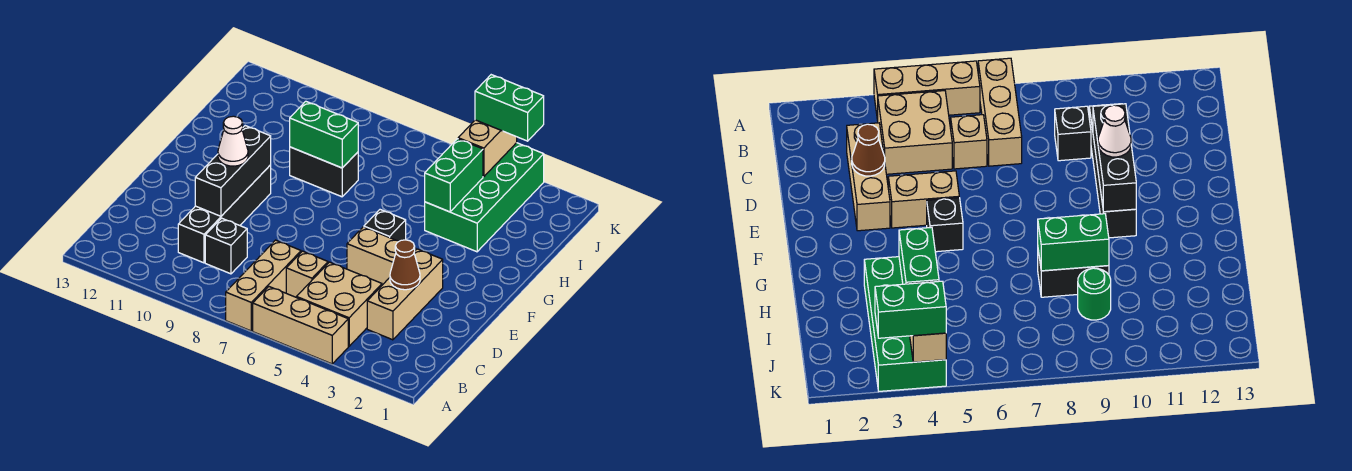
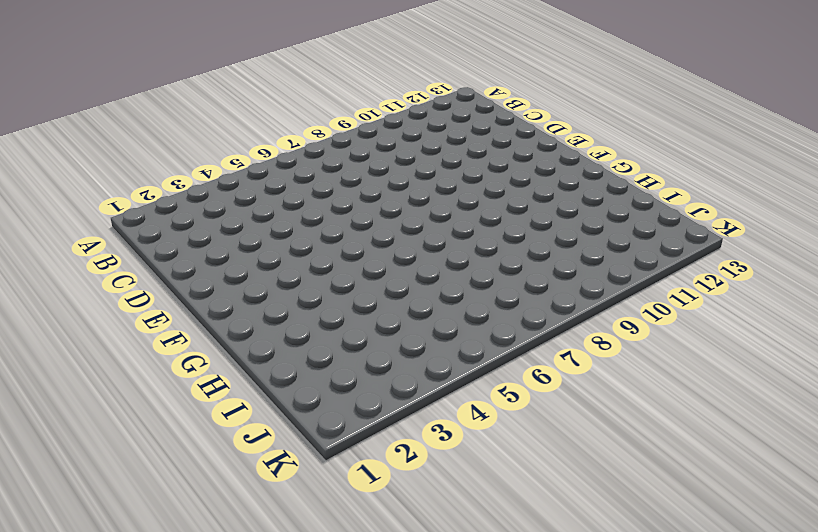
none -> tan 1x3 brick [253,287,348,364]
none -> tan 1x3 brick [226,240,301,331]
none -> tan 2x2 brick [297,262,382,346]

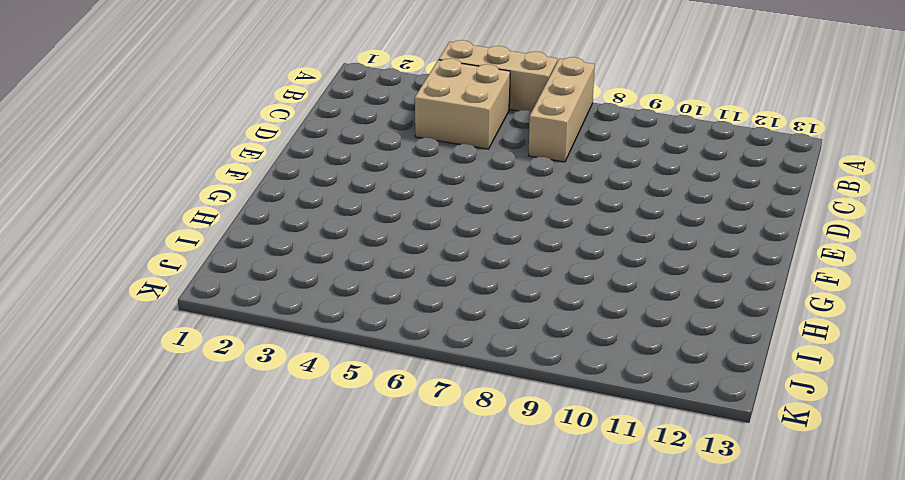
none -> tan 1x3 brick [367,249,443,340]
none -> tan 1x1 brick [286,251,328,297]
none -> black 1x1 brick [205,218,247,274]

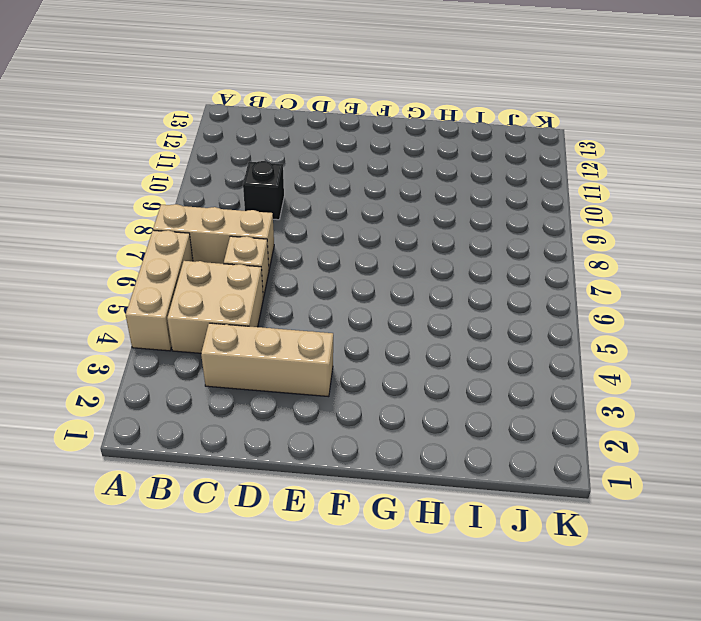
none -> black 1x4 brick [178,165,271,263]
none -> tan 1x2 brick [347,227,416,285]
none -> black 1x1 brick [364,210,406,241]

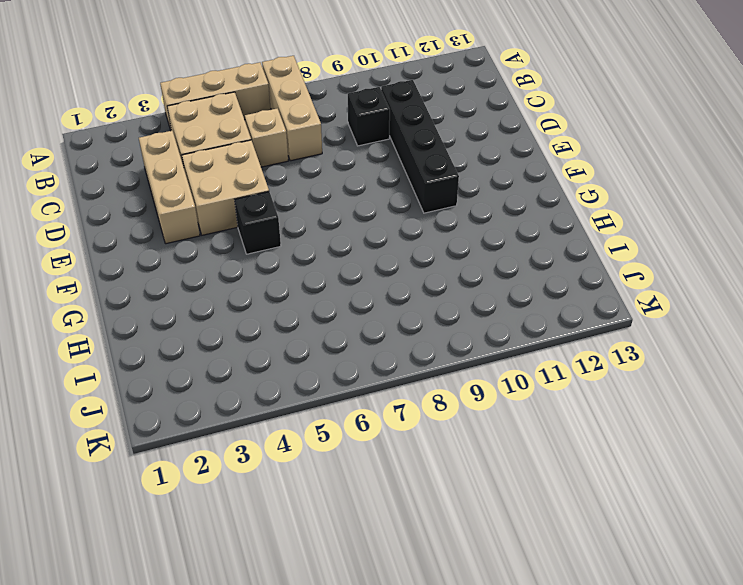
tan 2x2 brick [182,140,269,235] -> tan 1x2 brick [347,227,416,285]
none -> green 2x4 brick [425,143,544,252]
none -> black 1x2 brick [290,147,358,197]
none -> green 1x1 round brick [1078,268,1111,320]

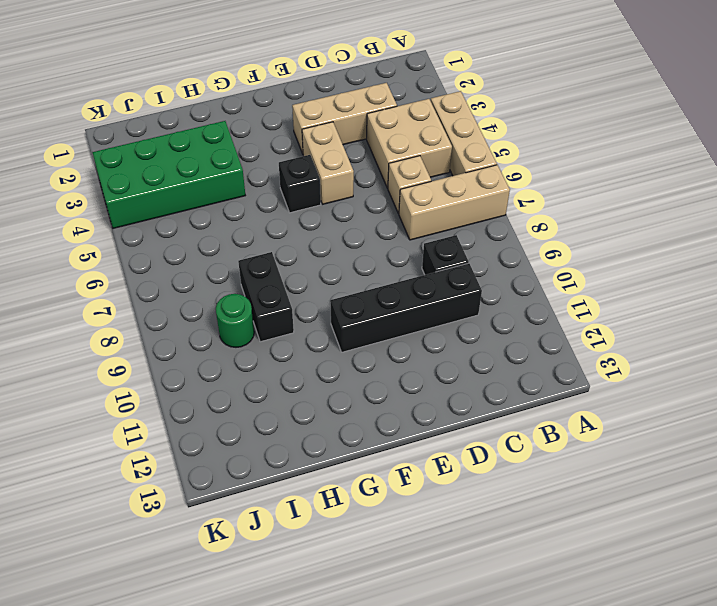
none -> brown 1x1 cone [390,240,420,290]
none -> black 1x3 brick [195,126,271,216]
none -> green 1x2 brick [425,139,483,212]

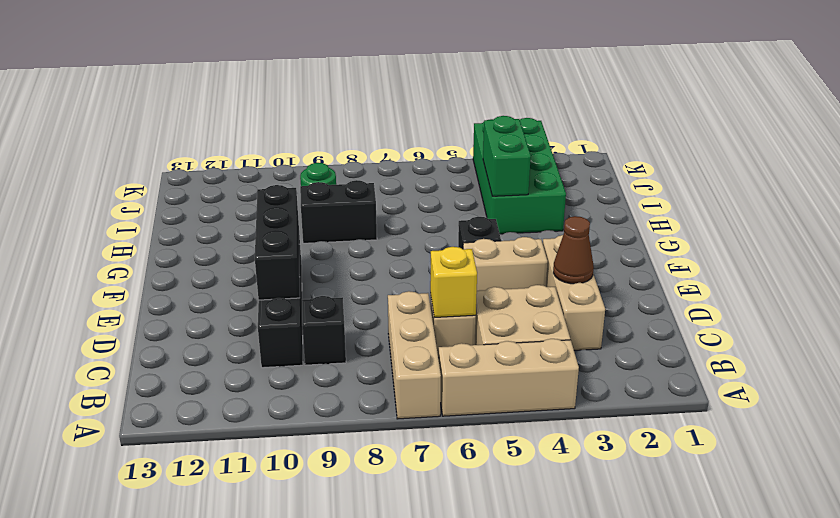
yellow 1x1 brick [430,247,477,317] -> none
none -> green 1x2 brick [290,101,358,168]
none -> tan 1x2 brick [458,120,517,177]
none -> white 1x1 cone [218,116,248,166]

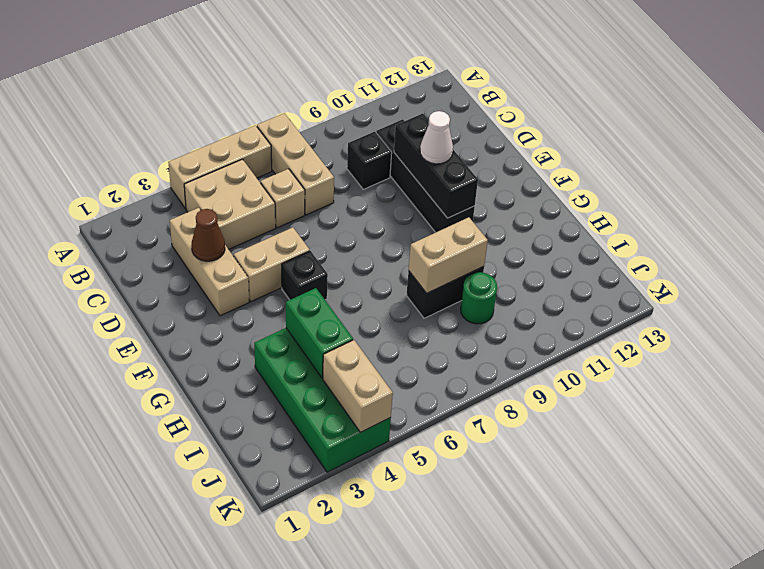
tan 1x2 brick [409,217,488,293] -> green 1x2 brick [290,101,358,168]
none -> green 1x2 brick [475,75,544,141]

